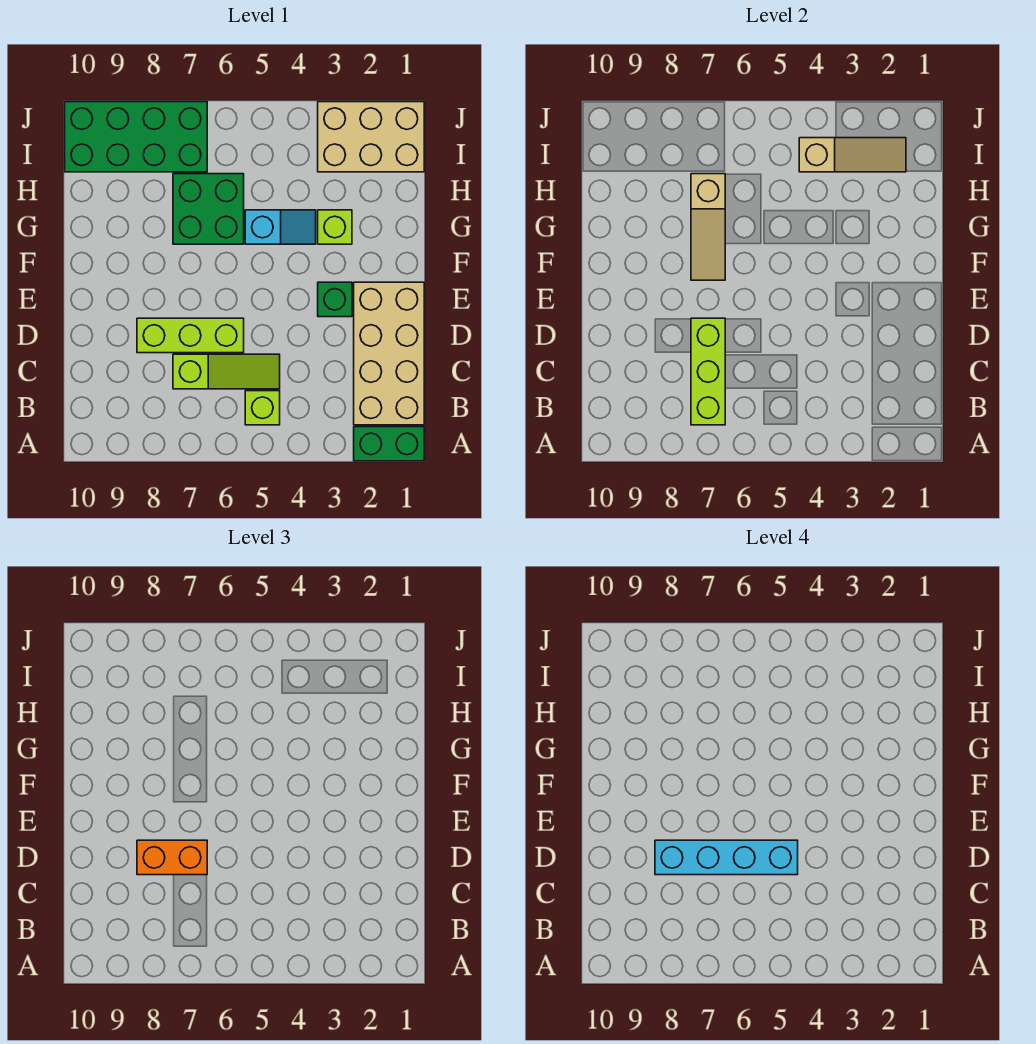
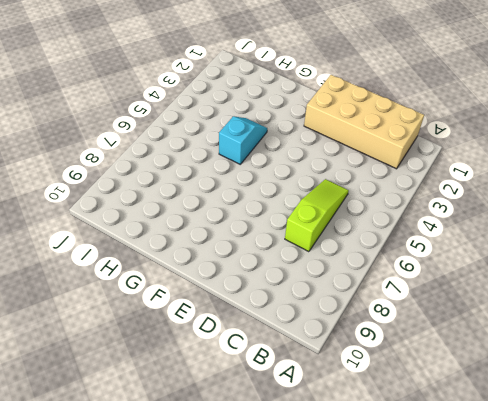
none -> green 1x2 brick [354,427,424,461]
none -> lime 1x1 brick [245,391,280,425]
none -> lime 1x3 brick [137,318,244,353]

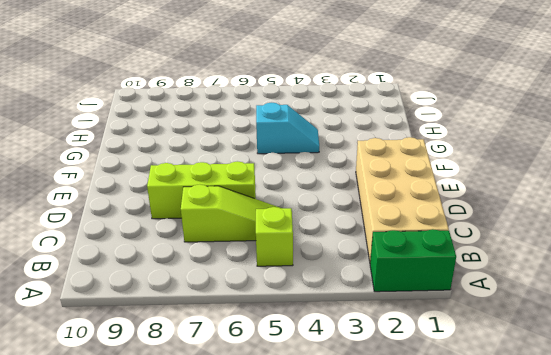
none -> green 1x1 brick [318,282,352,317]
none -> lime 1x1 brick [318,210,352,244]
none -> green 2x2 brick [173,174,244,244]

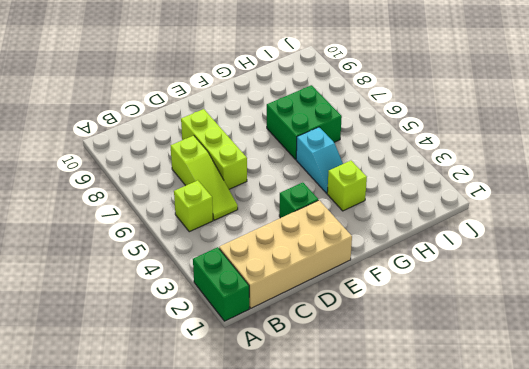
none -> tan 2x3 brick [318,102,424,172]
none -> green 2x4 brick [65,102,207,172]
none -> lime 1x3 brick [691,318,725,425]

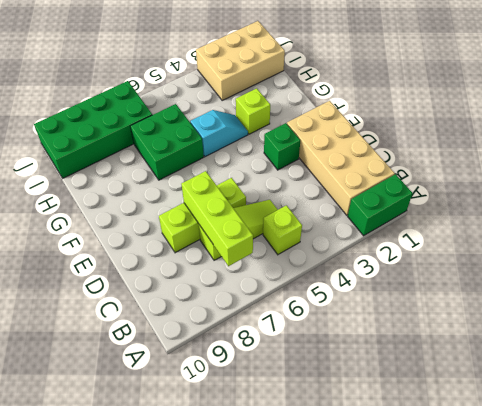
none -> tan 1x3 slope [691,174,725,280]
none -> tan 1x3 slope [799,138,906,172]
none -> orange 1x2 brick [137,840,207,875]

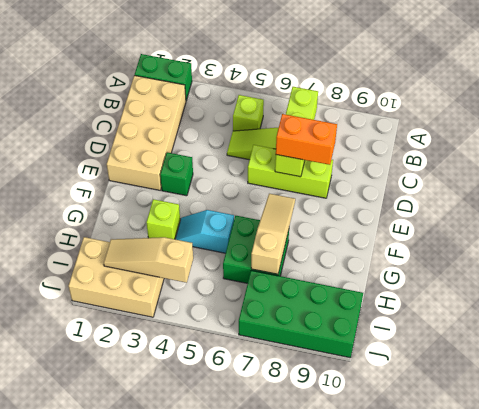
none -> cyan 1x4 brick [655,840,798,875]

